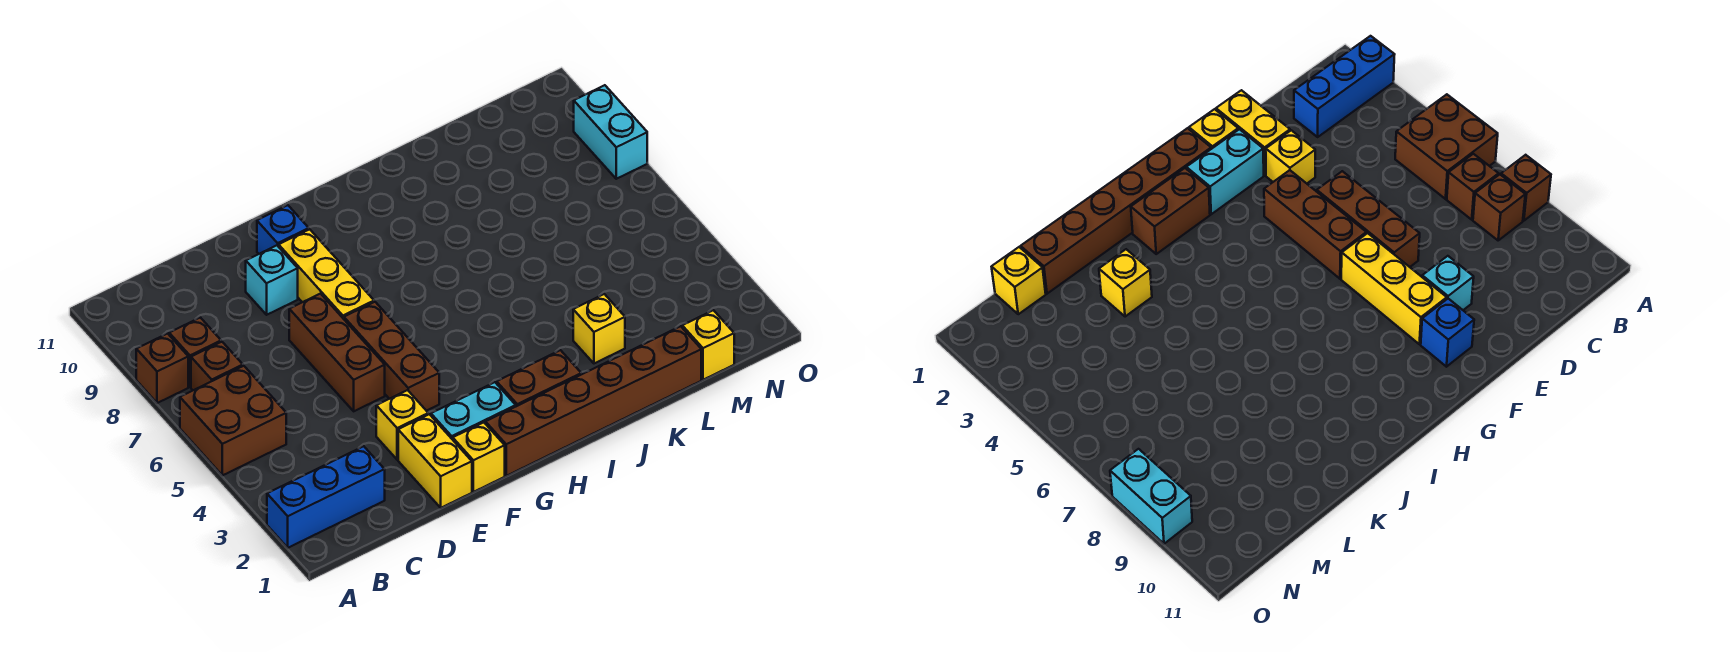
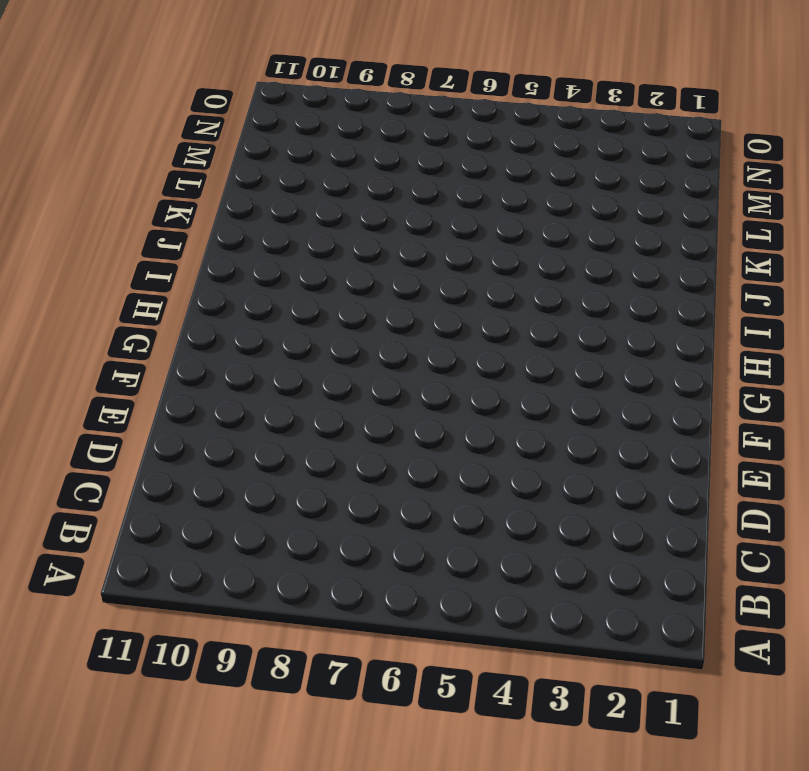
none -> blue 1x3 brick [267,446,385,548]
none -> brown 2x2 brick [180,366,286,475]
none -> brown 1x1 brick [136,334,188,403]

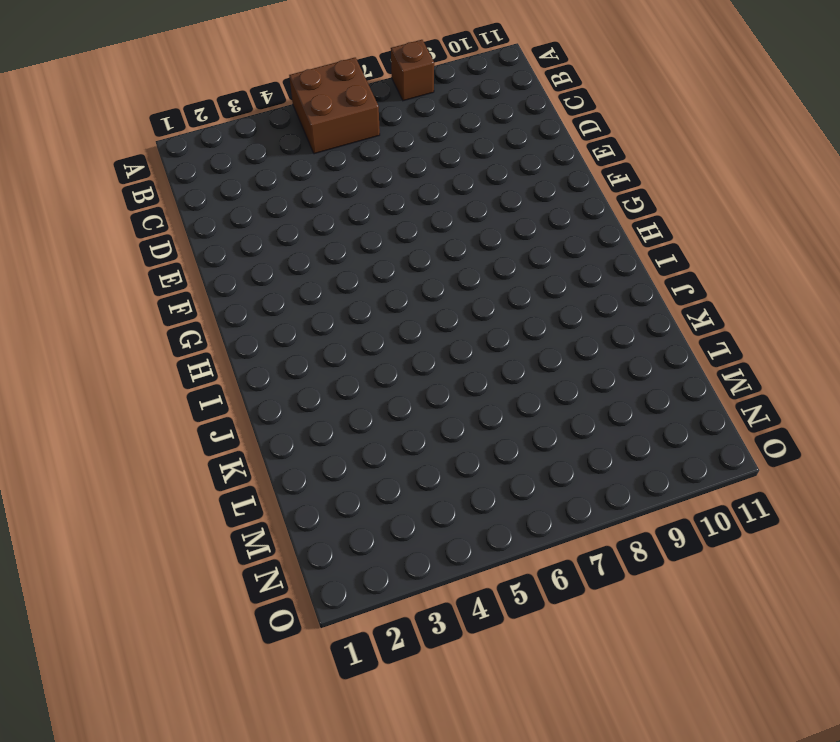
none -> blue 1x3 brick [267,446,385,548]
none -> brown 1x1 brick [191,342,243,390]
none -> brown 1x1 brick [169,318,221,387]

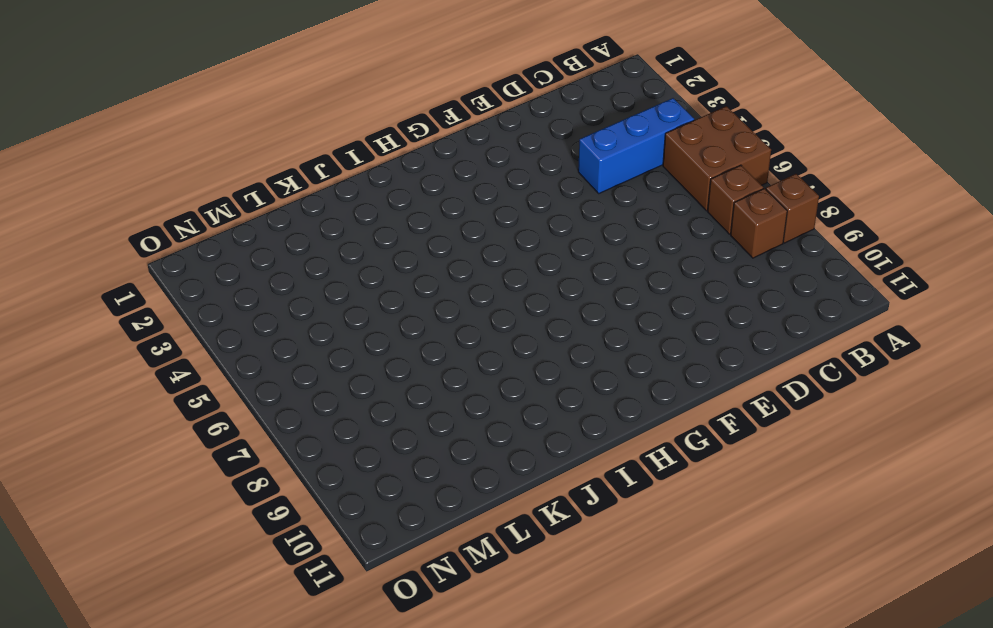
blue 1x3 brick [578,98,694,193] -> blue 1x3 brick moved to [267,446,385,548]
none -> yellow 1x2 brick [398,414,472,508]
none -> yellow 1x1 brick [376,390,428,460]
none -> brown 1x3 brick [289,294,385,411]

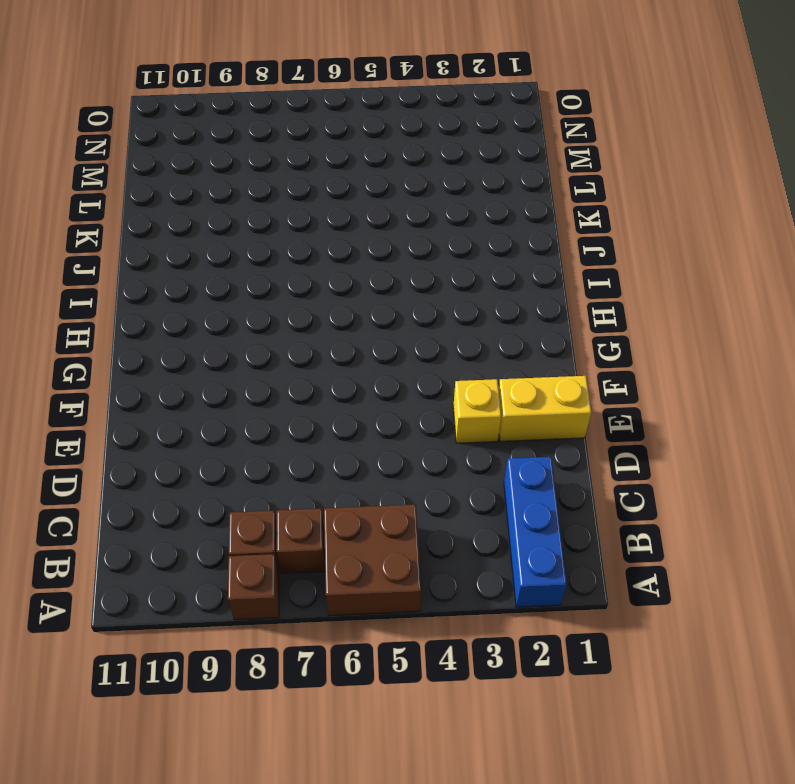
none -> brown 1x3 brick [289,294,385,411]
none -> cyan 1x1 brick [246,245,298,315]
none -> yellow 1x1 brick [453,422,505,492]

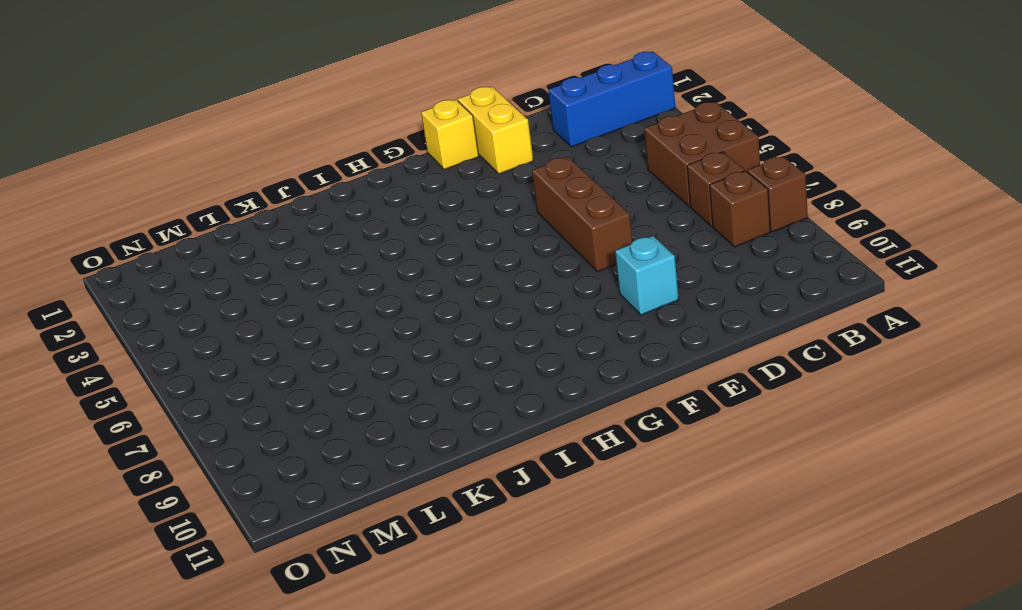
none -> yellow 1x1 brick [376,390,428,460]
none -> cyan 1x2 brick [431,382,516,440]
none -> brown 1x3 brick [344,302,439,411]

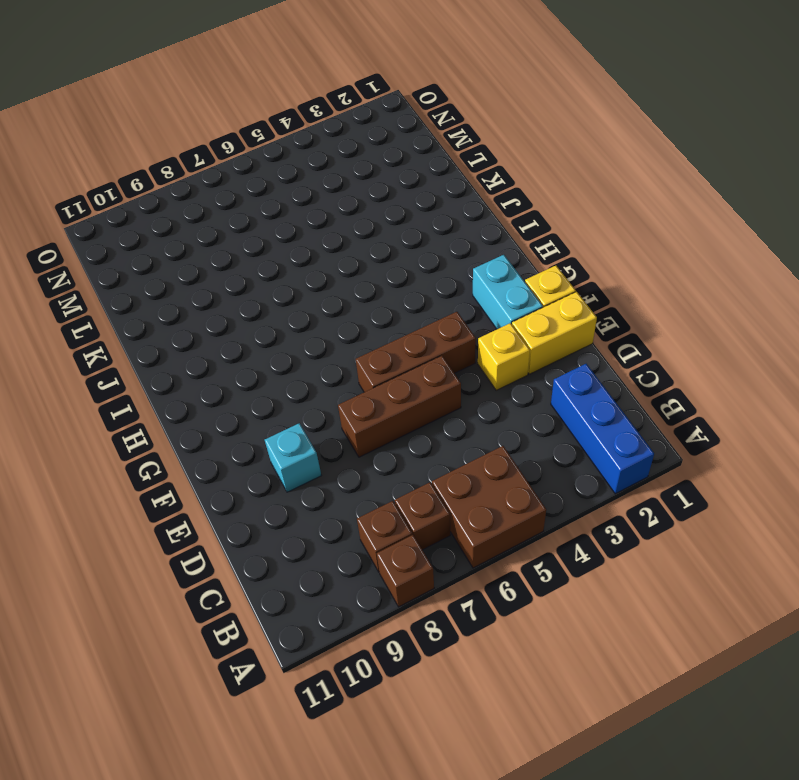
none -> yellow 1x3 brick [279,229,374,319]
none -> blue 1x1 brick [257,205,309,254]
none -> brown 1x6 brick [486,326,701,476]

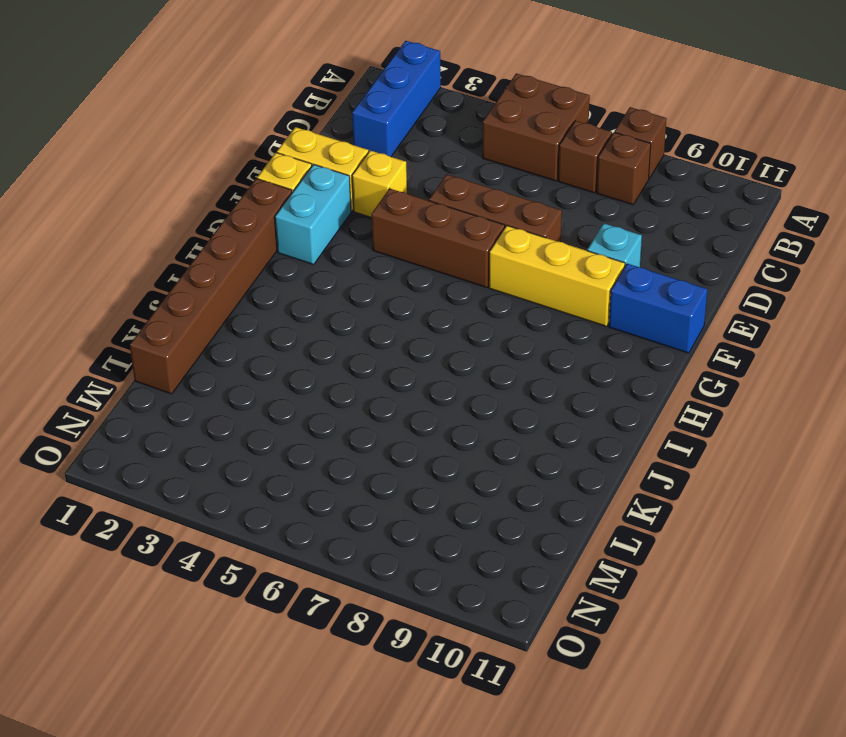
blue 1x2 brick [609,264,707,353] -> blue 1x1 brick [257,205,309,254]
none -> brown 1x2 brick [497,350,581,406]
none -> yellow 1x1 brick [573,294,625,363]
none -> yellow 1x1 brick [682,310,734,380]

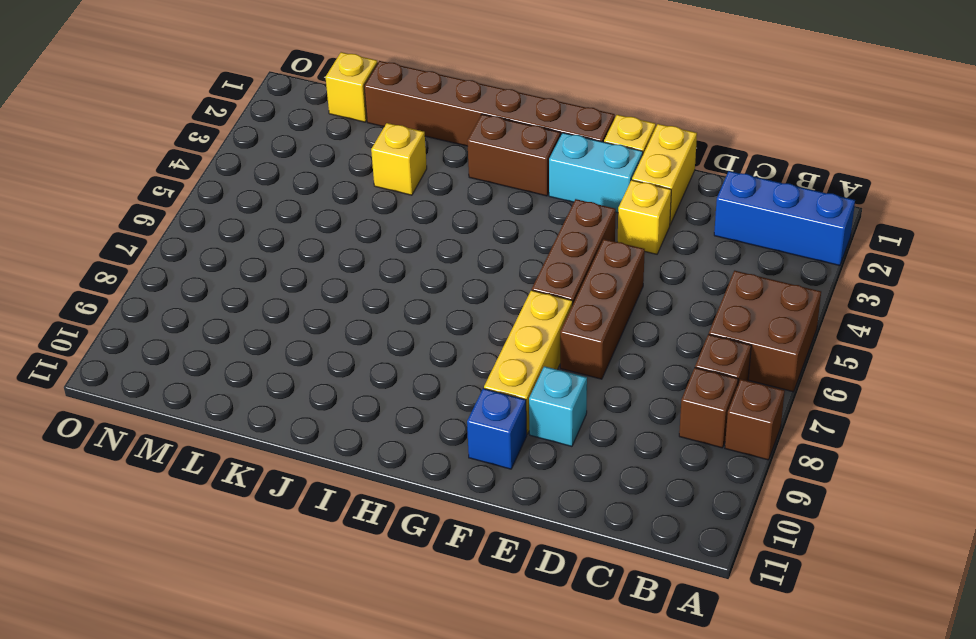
none -> cyan 1x2 brick [574,85,647,179]

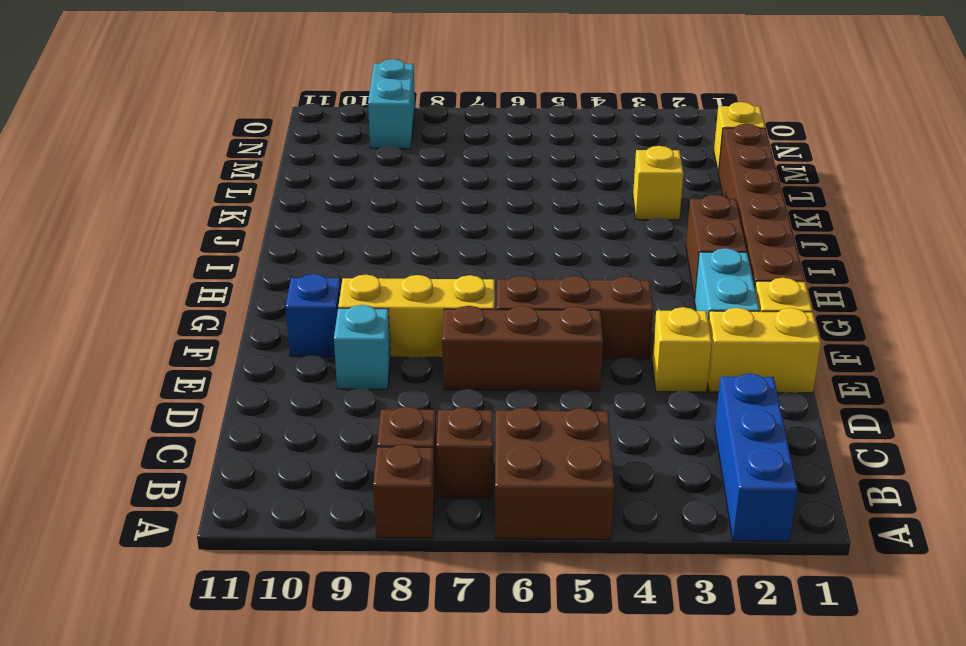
cyan 1x2 brick [368,59,415,149] -> cyan 1x2 brick turned to [574,85,647,179]

